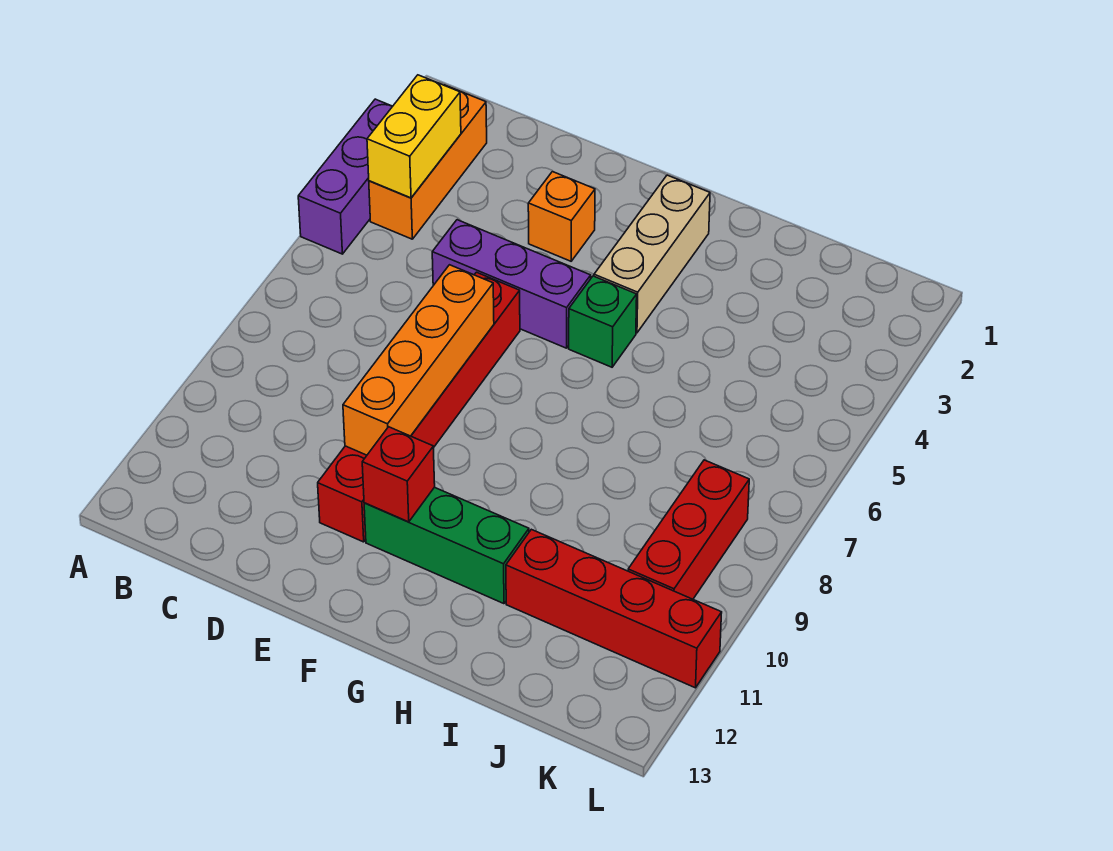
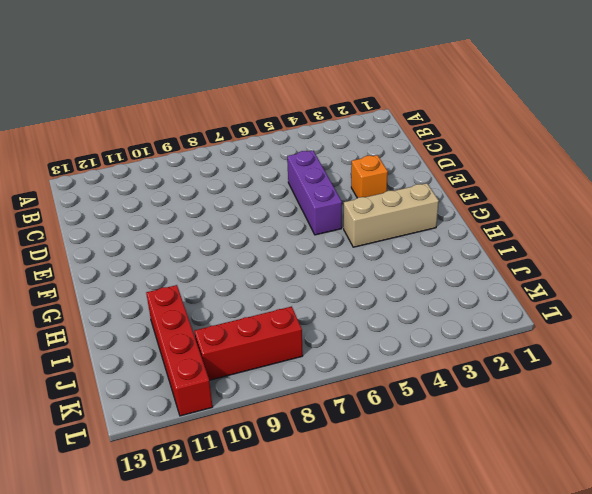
none -> purple 1x3 brick [298,99,392,254]
none -> orange 1x3 brick [369,85,487,239]
none -> red 1x6 brick [318,272,520,542]

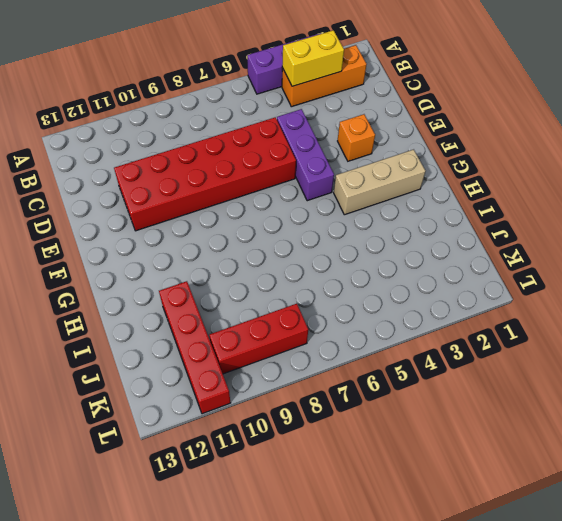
red 2x6 brick [114,117,296,231] -> red 1x6 brick [318,272,520,542]
none -> green 1x3 brick [364,487,529,604]
none -> green 1x1 brick [569,276,637,367]
none -> orange 1x4 brick [343,265,494,455]

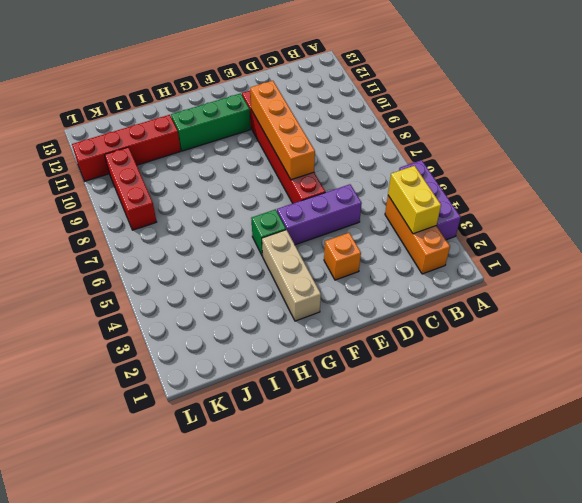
none -> red 1x1 brick [362,427,435,522]

